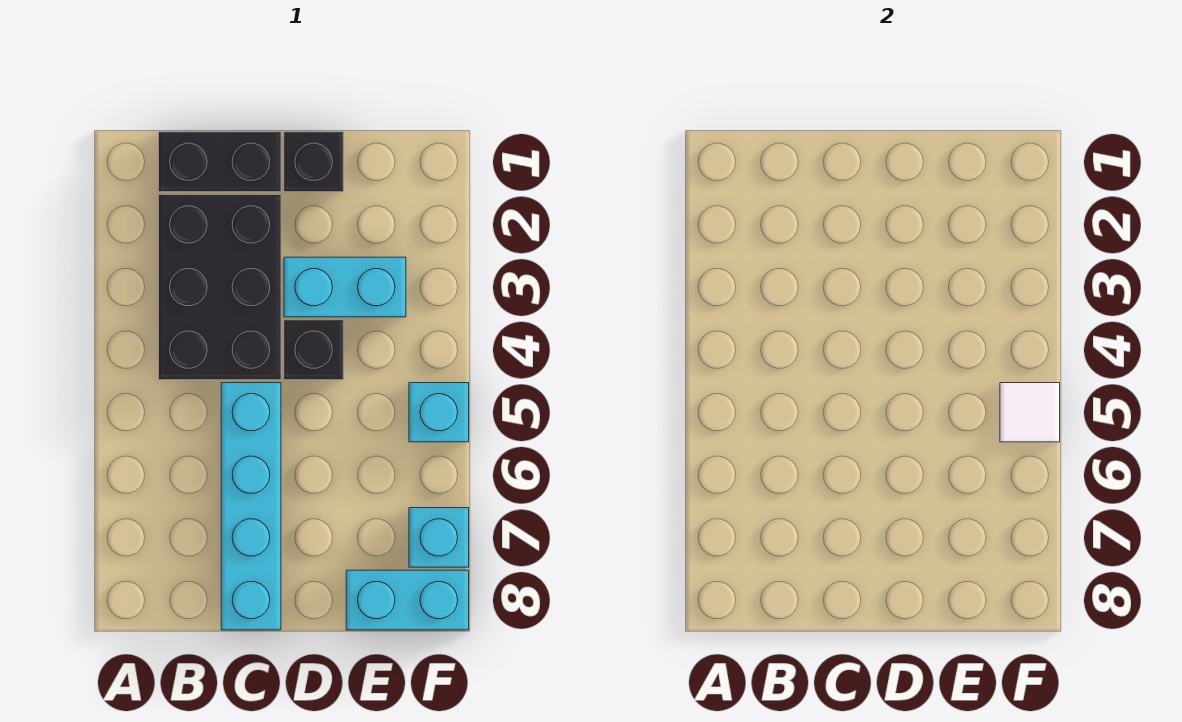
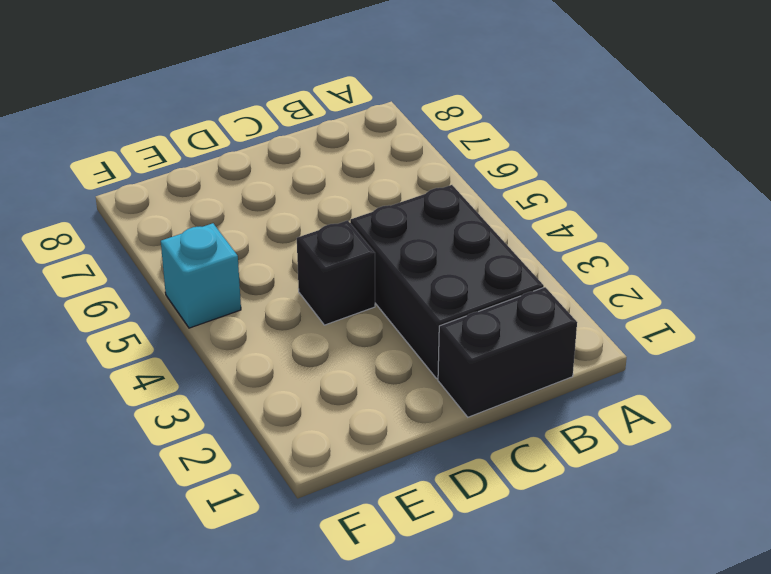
none -> cyan 1x4 brick [221,383,281,630]
none -> black 1x1 brick [284,132,343,192]

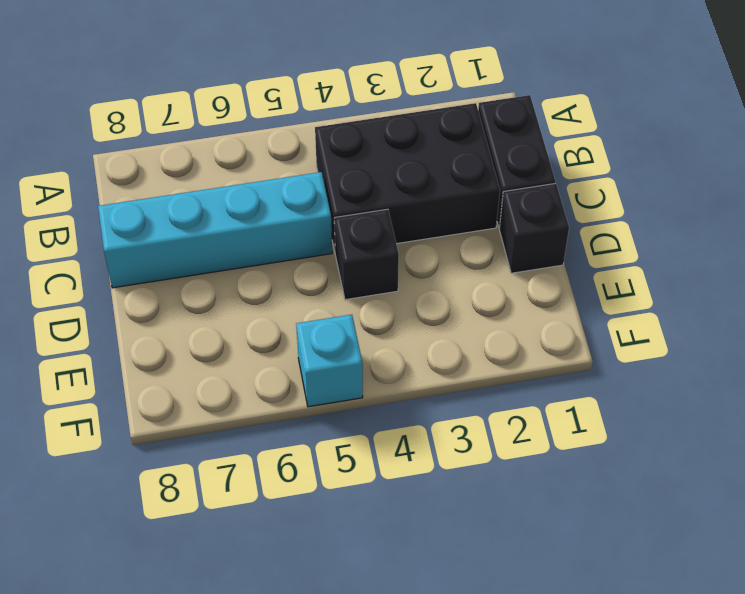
none -> cyan 1x2 brick [284,257,406,317]
none -> cyan 1x2 brick [346,570,469,630]

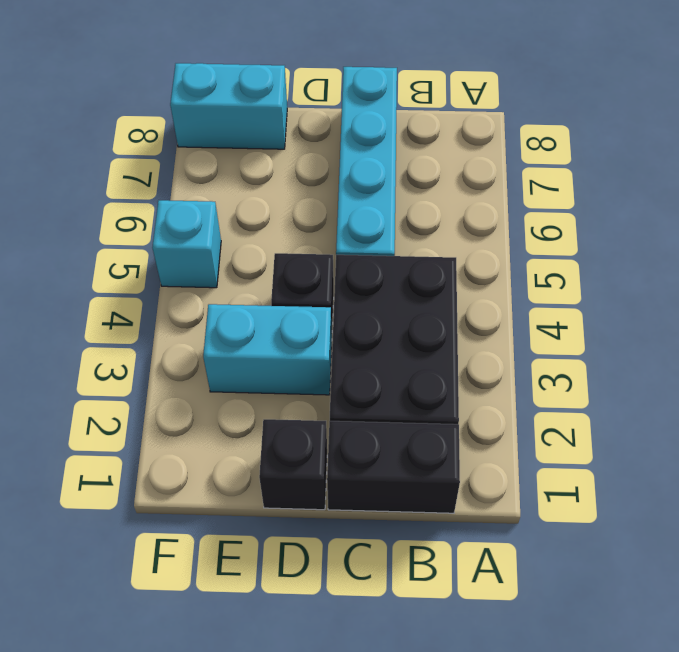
none -> cyan 1x1 brick [409,508,469,567]
none -> white 1x1 tile [1000,383,1060,442]

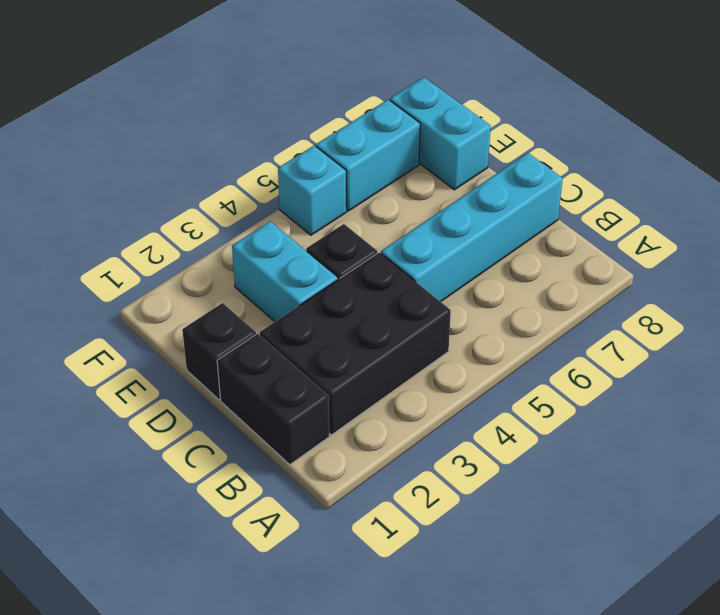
cyan 1x2 brick [316,99,420,211] -> cyan 1x1 brick [409,508,469,567]
none -> white 1x1 tile [1000,383,1060,442]

